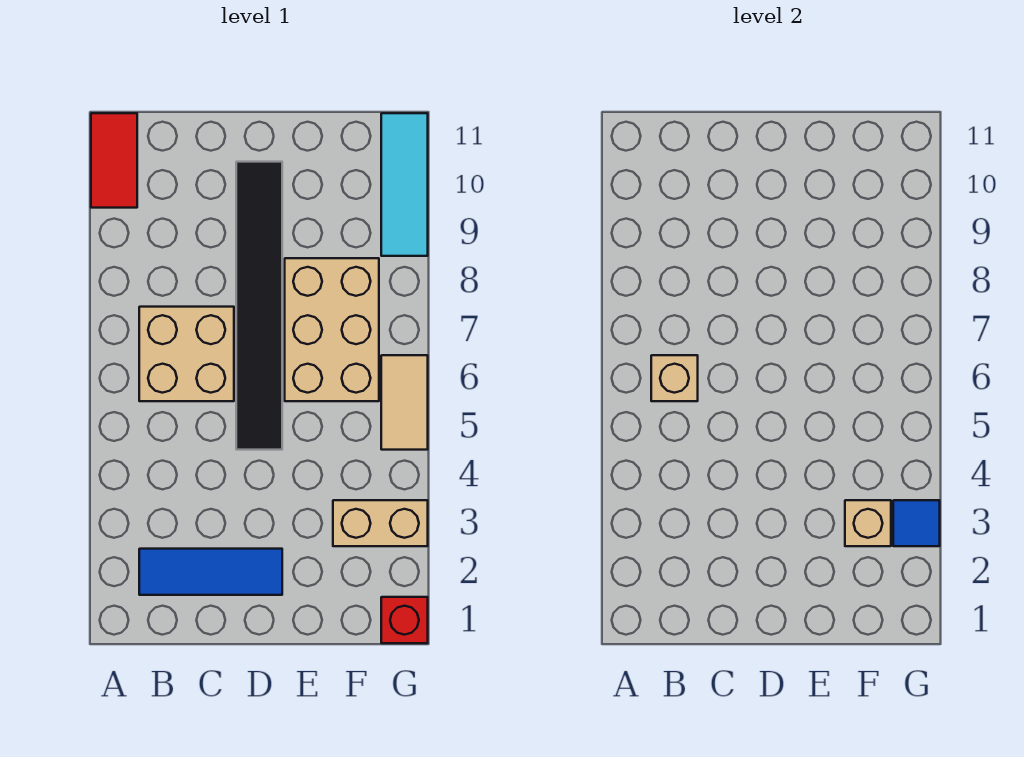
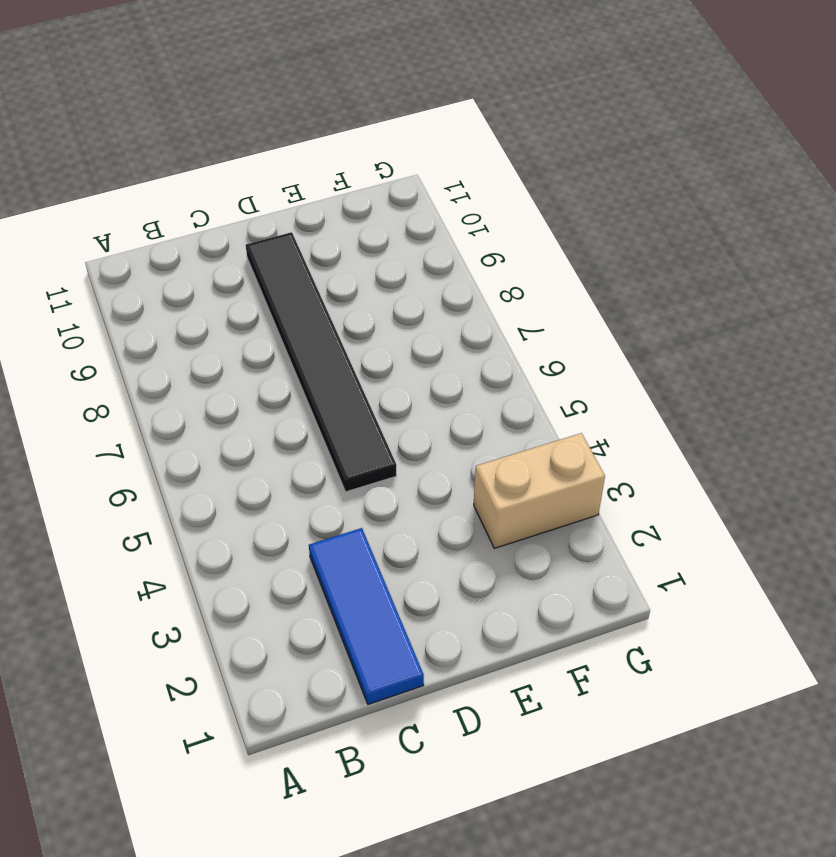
blue 1x3 tile [309,528,424,704] -> blue 1x3 tile turned to [139,549,282,595]
none -> red 1x2 tile [91,113,137,208]
none -> tan 2x2 brick [139,307,234,401]
none -> tan 2x3 brick [285,258,379,401]

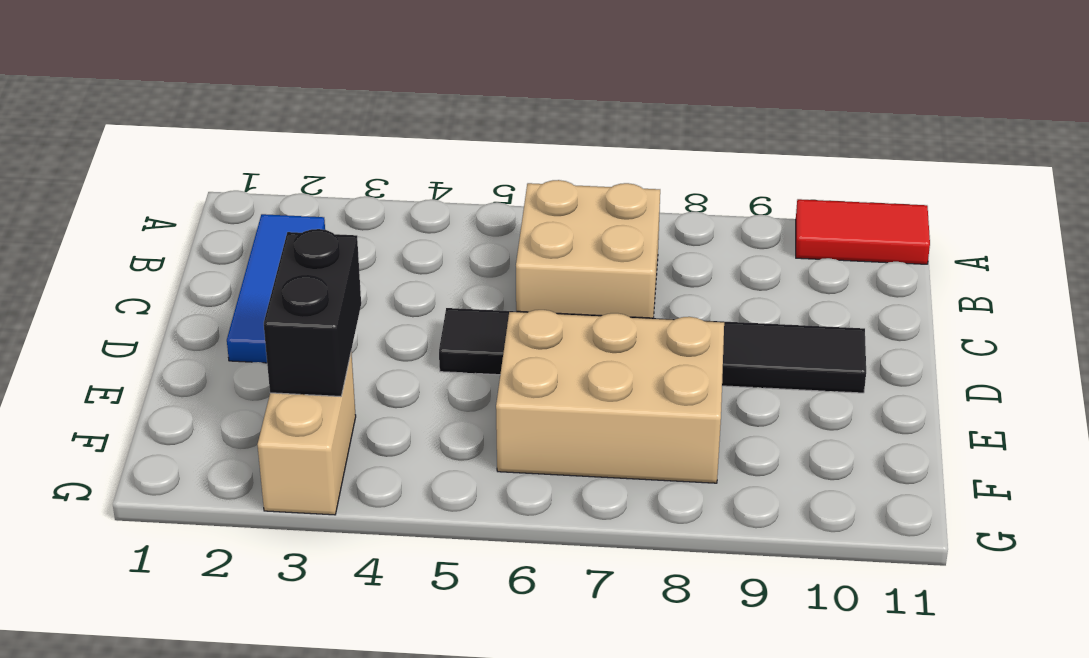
black 1x2 brick [264,229,361,396] -> tan 1x1 brick [845,500,891,546]
none -> red 1x1 brick [381,597,428,643]
none -> tan 1x2 tile [381,355,428,450]
none -> cyan 1x3 tile [381,113,428,256]

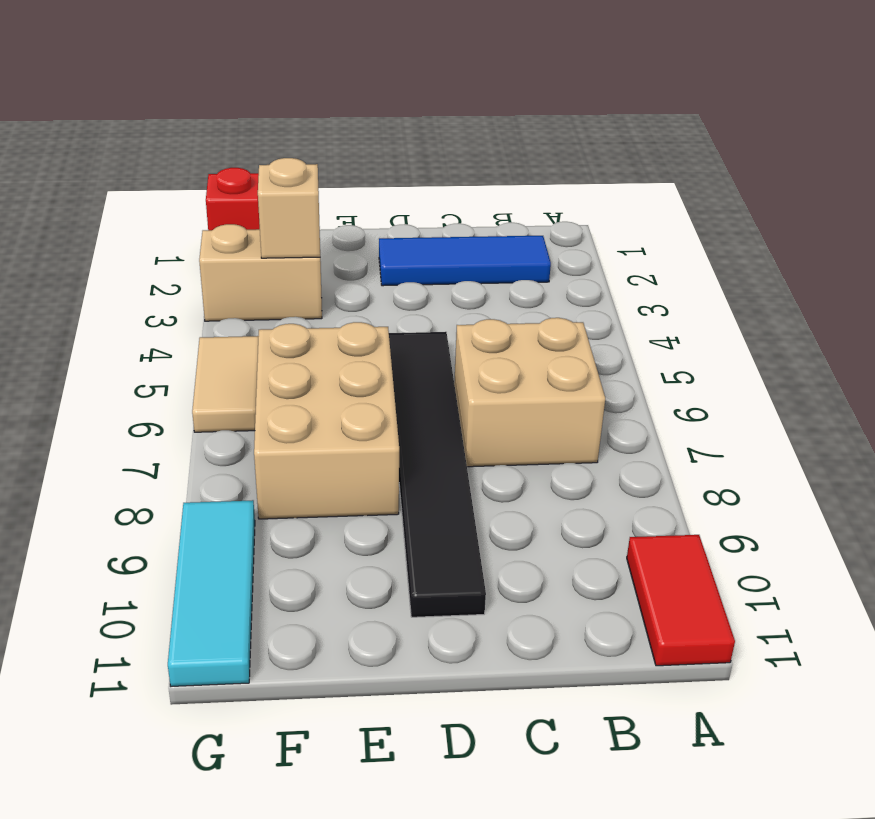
none -> tan 1x1 brick [651,355,698,401]
none -> blue 1x1 tile [893,500,940,546]

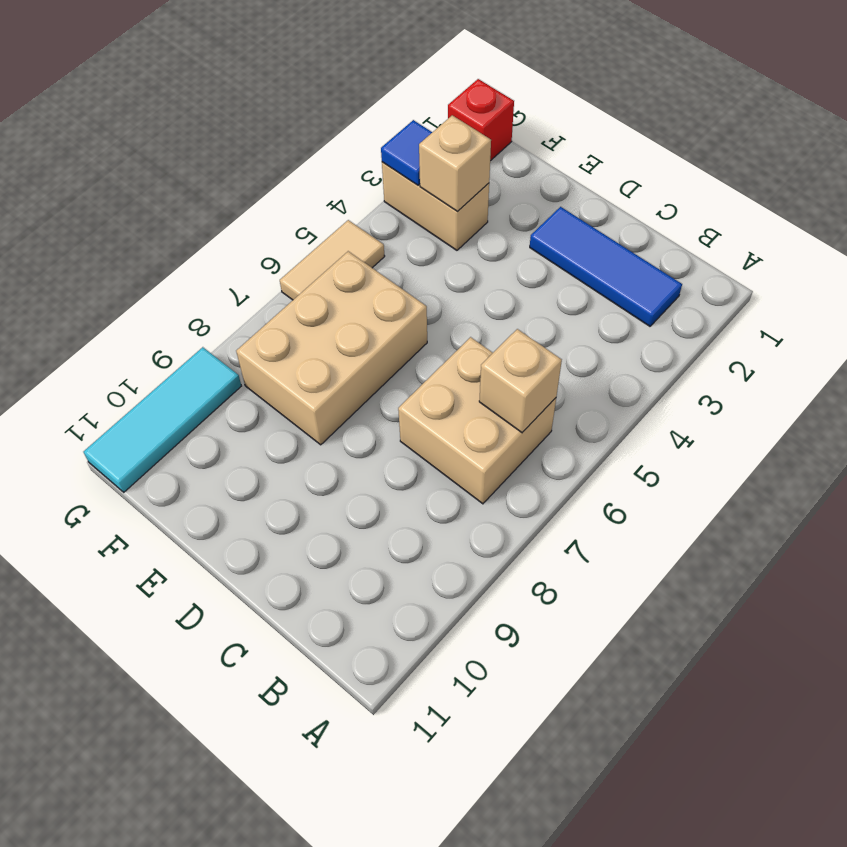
none -> red 1x2 tile [91,113,137,208]
none -> black 1x6 tile [236,162,282,450]

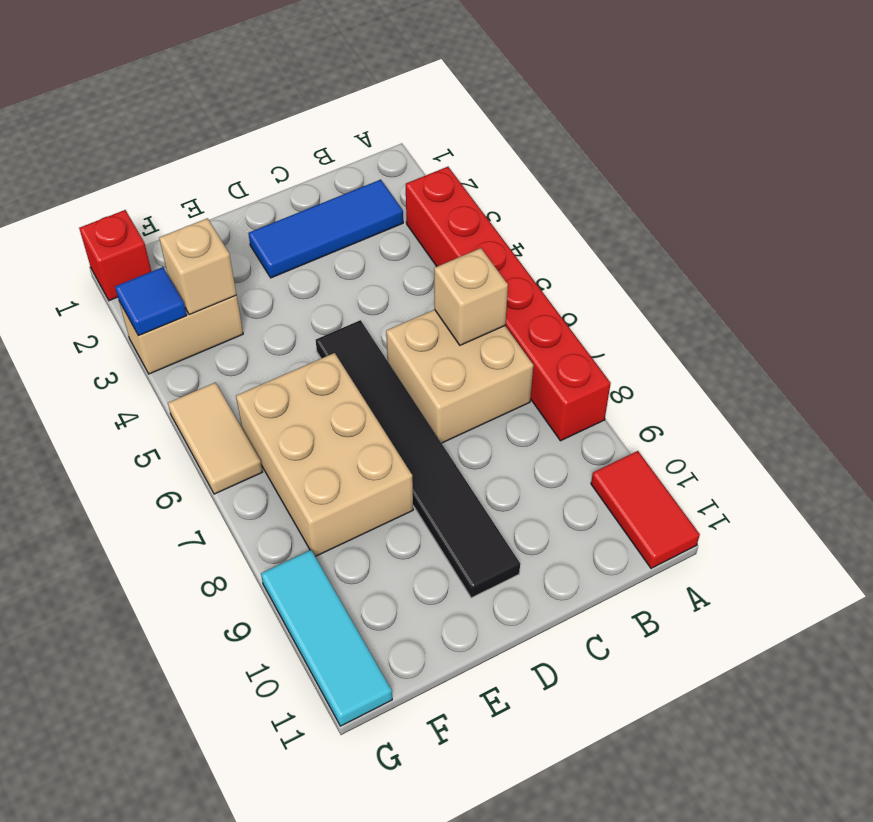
red 1x6 brick [406,167,611,441] -> none

